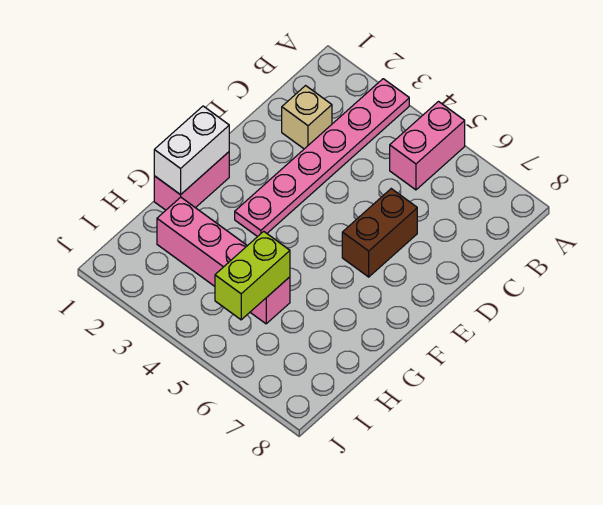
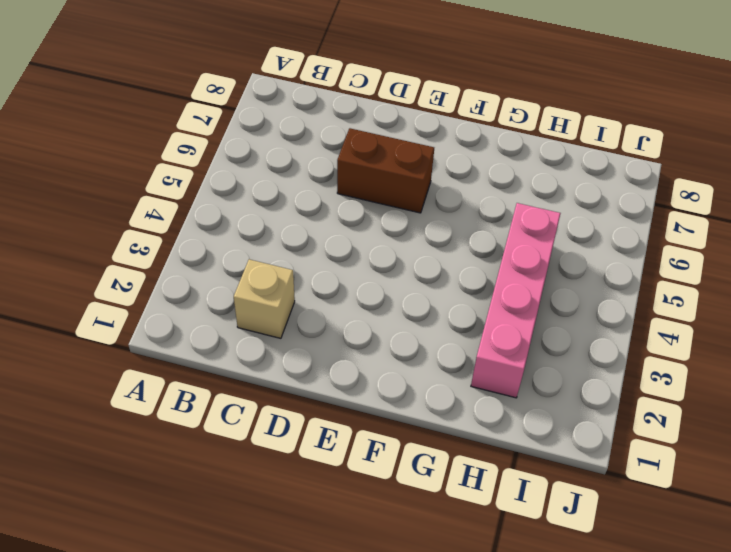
none -> pink 1x6 plate [235,79,409,237]
none -> pink 1x2 brick [390,102,465,190]

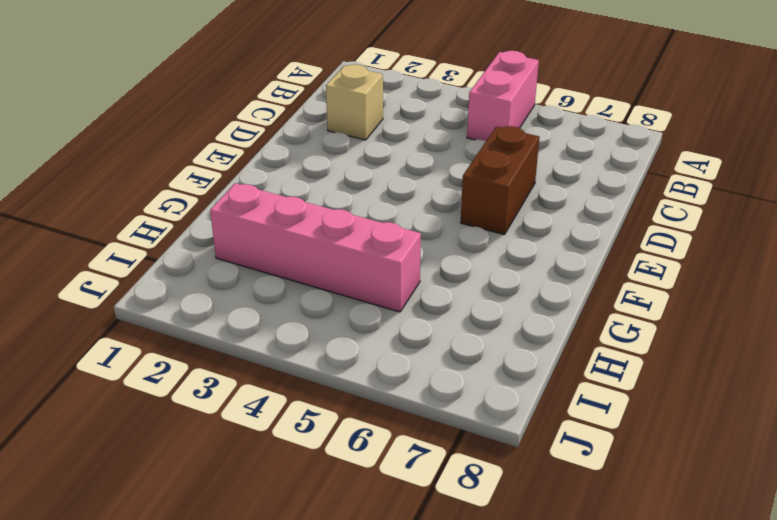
none -> pink 1x6 plate [235,79,409,237]
none -> pink 1x2 brick [154,152,229,210]

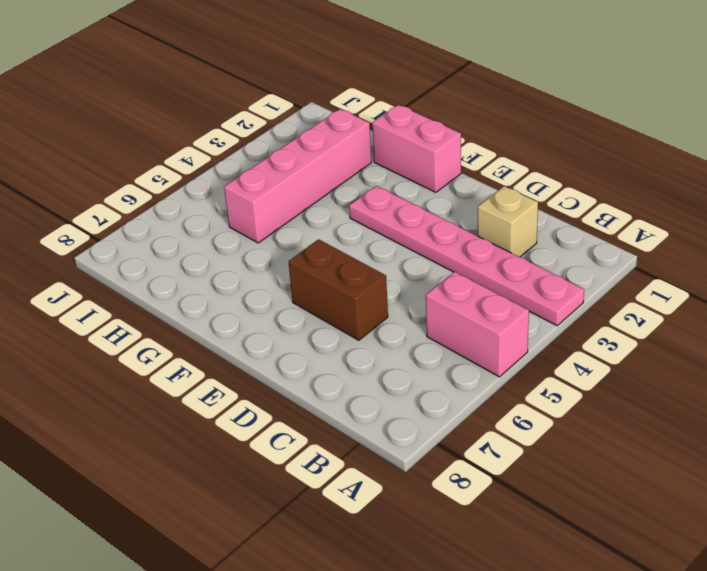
none -> white 1x2 brick [154,106,229,195]
none -> lime 1x2 brick [215,231,290,320]

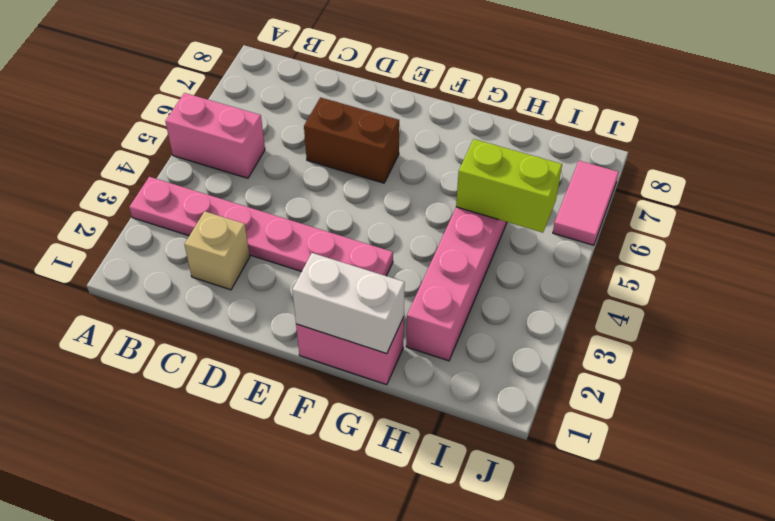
pink 1x2 tile [553,161,619,245] -> none

